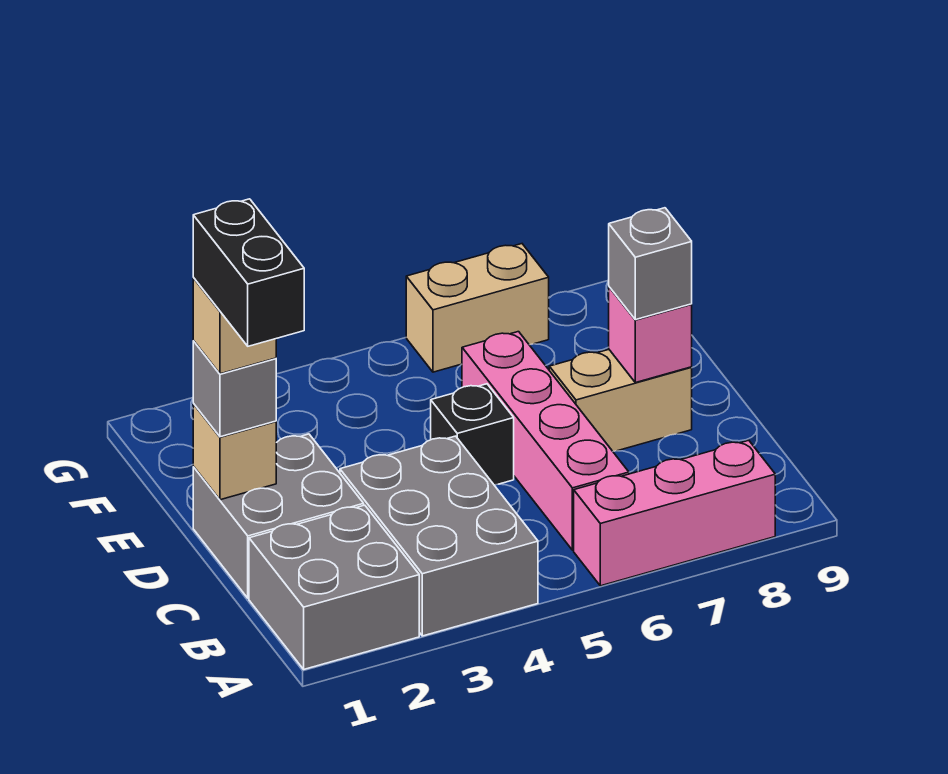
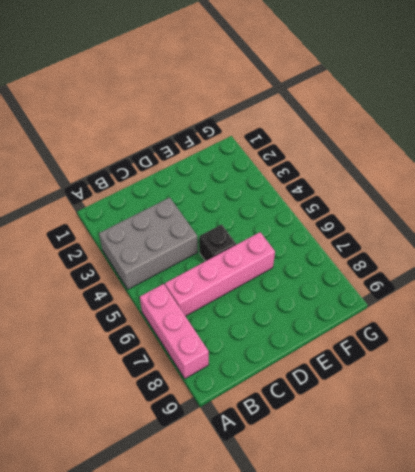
none -> grey 2x2 brick [249,505,419,669]
none -> grey 2x2 brick [193,434,364,598]
none -> tan 1x2 brick [549,350,692,451]

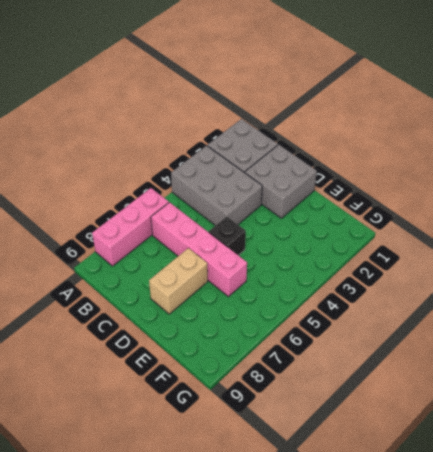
none -> tan 1x2 brick [406,244,549,372]
none -> tan 1x1 brick [193,404,276,500]
none -> pink 1x1 brick [609,287,692,383]

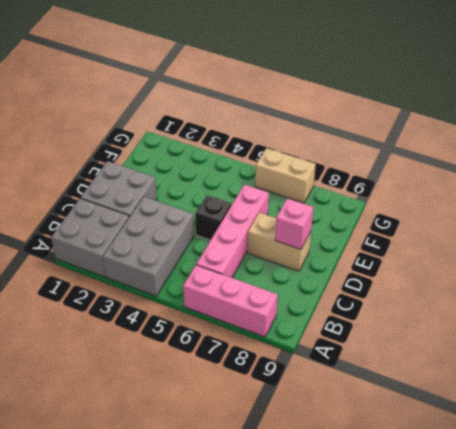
none -> tan 1x1 brick [193,404,276,500]
none -> grey 1x1 brick [193,341,276,437]
none -> grey 1x1 brick [609,208,692,320]

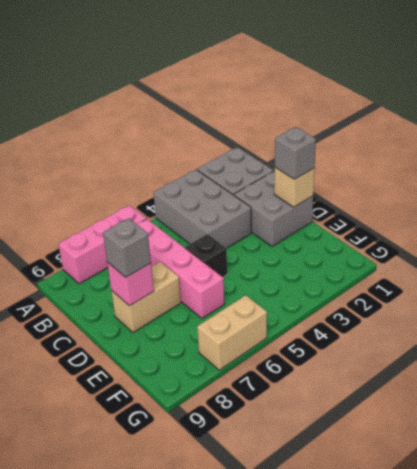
none -> tan 1x1 brick [193,278,276,374]
none -> black 1x2 brick [193,199,304,346]

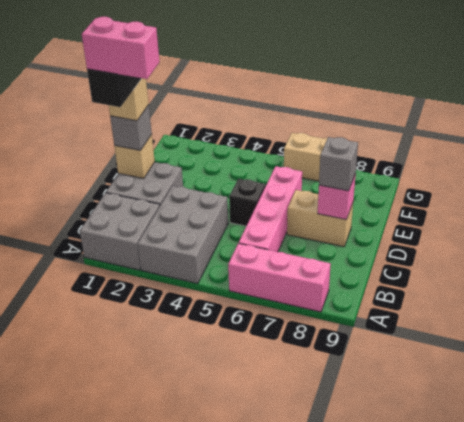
pink 1x2 brick [82,17,160,79] -> none

